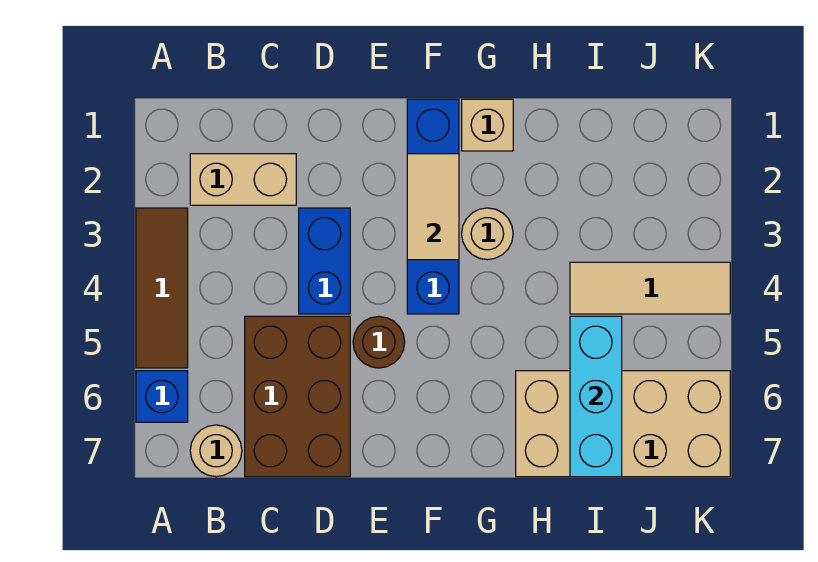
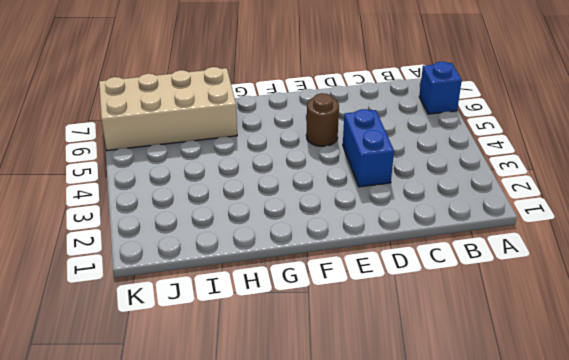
none -> brown 1x3 tile [136,208,188,368]
none -> tan 1x2 brick [190,154,296,205]
none -> tan 1x1 round brick [190,425,242,477]

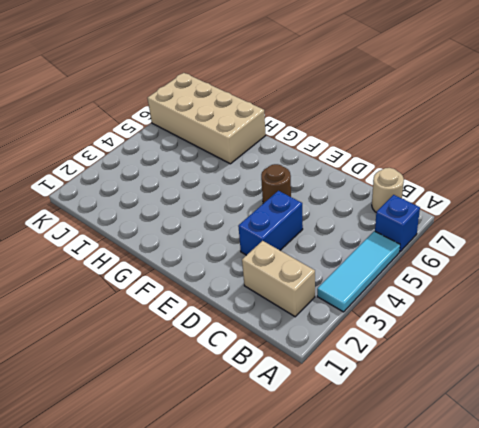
cyan 1x3 tile [317,231,400,312] -> brown 1x3 tile [136,208,188,368]
none -> brown 2x3 brick [245,316,350,477]
none -> blue 1x4 brick [407,99,459,314]
none -> tan 1x1 brick [462,99,513,151]

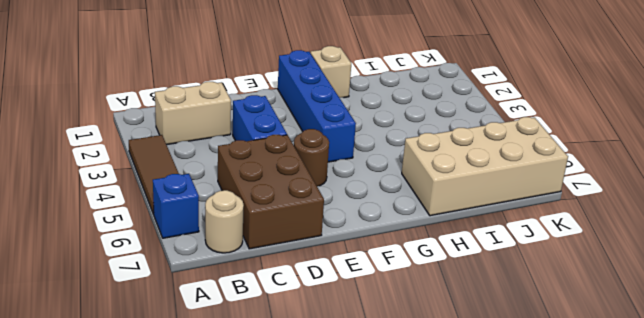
none -> tan 1x1 round brick [462,208,513,260]
none -> tan 1x3 tile [570,262,730,314]
none -> tan 1x2 tile [407,154,459,260]

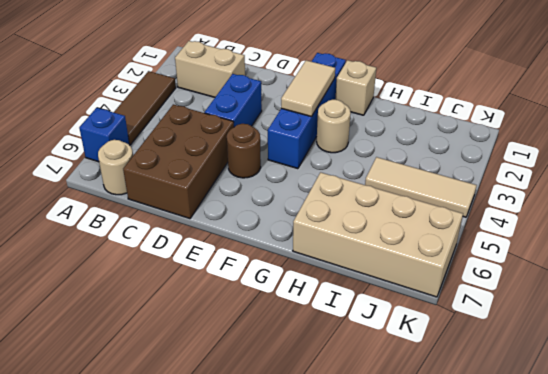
none -> cyan 1x3 brick [570,316,622,477]

